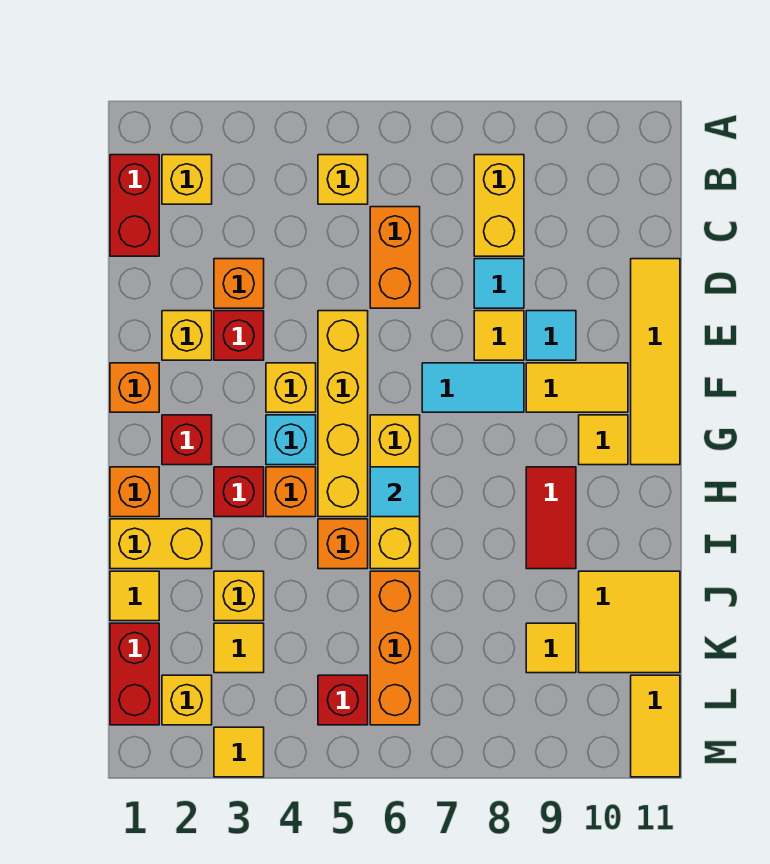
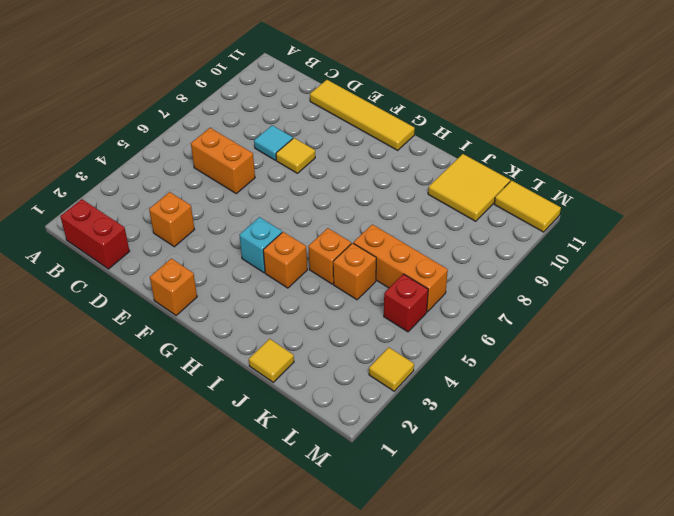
orange 1x1 brick [333,243,376,300] -> orange 1x1 brick moved to [110,467,159,517]
none -> yellow 1x1 brick [162,155,212,204]
none -> yellow 1x1 brick [318,155,368,204]
none -> yellow 1x2 brick [474,155,524,256]
none -> yellow 1x1 brick [162,311,212,360]

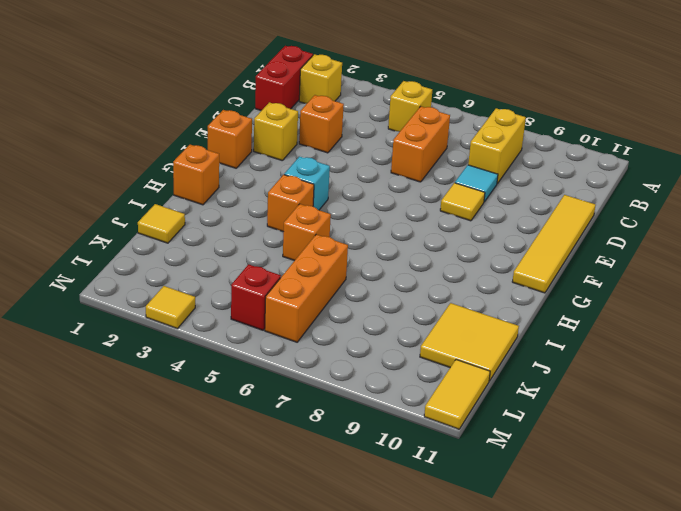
none -> red 1x1 brick [214,311,264,360]
none -> yellow 1x4 brick [318,311,368,517]
none -> cyan 1x1 tile [526,311,576,360]
none -> yellow 1x1 brick [266,363,316,412]

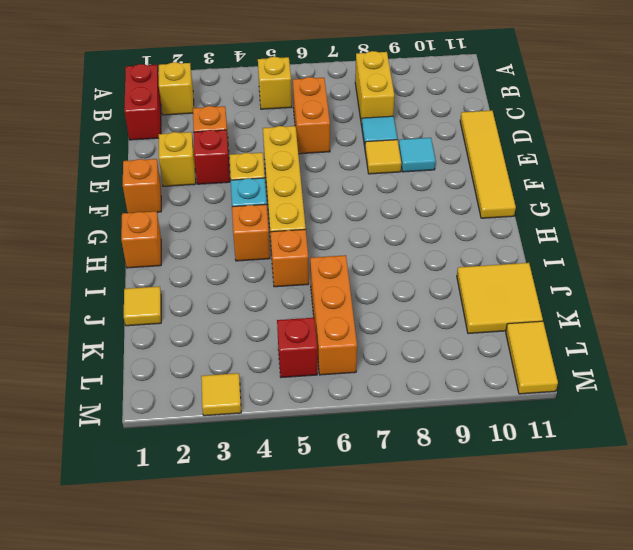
none -> cyan 1x2 tile [422,363,524,412]
none -> yellow 1x2 tile [526,363,628,412]
none -> red 1x1 brick [162,415,212,465]
none -> yellow 1x3 brick [370,415,420,569]

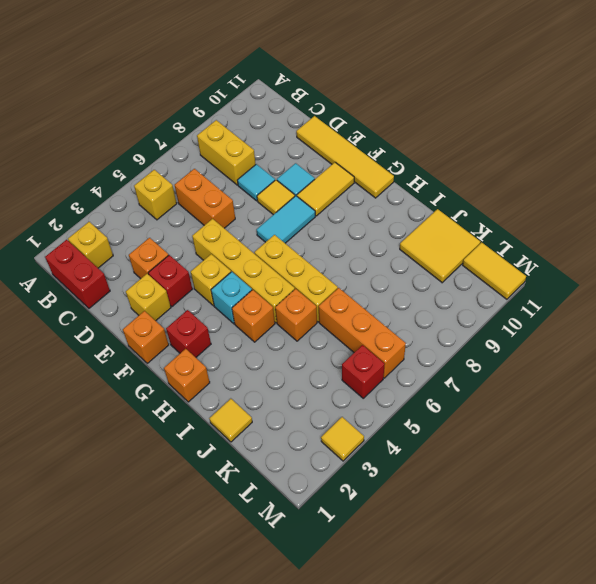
none -> yellow 1x1 tile [579,415,628,465]
none -> red 1x1 brick [214,467,264,517]
none -> red 1x2 tile [526,467,576,569]
none -> yellow 1x2 brick [110,519,212,569]

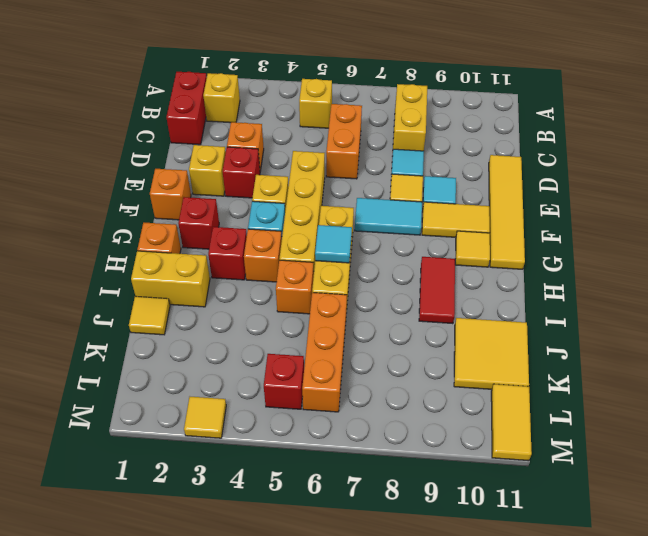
none -> yellow 1x1 brick [214,571,264,621]
none -> red 1x2 brick [110,623,159,725]
none -> yellow 1x1 tile [214,623,264,673]
none -> yellow 1x1 tile [526,623,576,673]

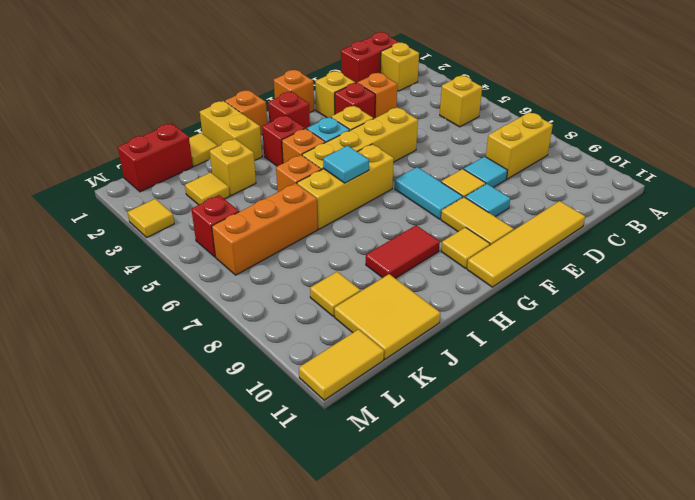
none -> orange 1x2 brick [370,207,420,308]
none -> yellow 1x1 brick [162,675,212,725]

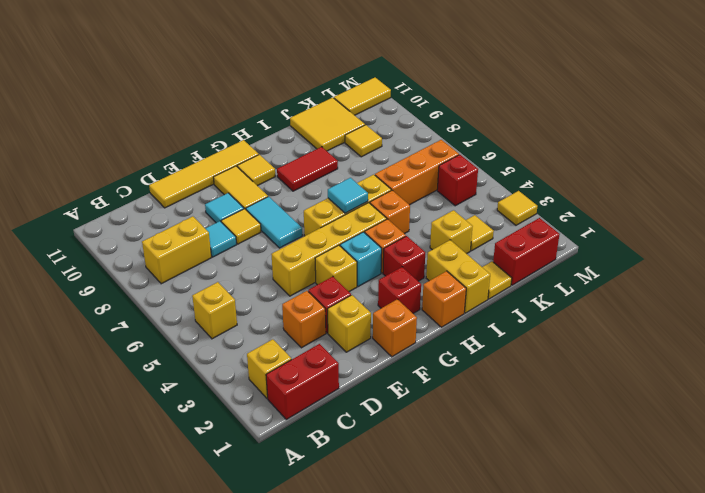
none -> orange 1x2 brick [370,207,420,308]
none -> yellow 1x1 brick [162,675,212,725]

